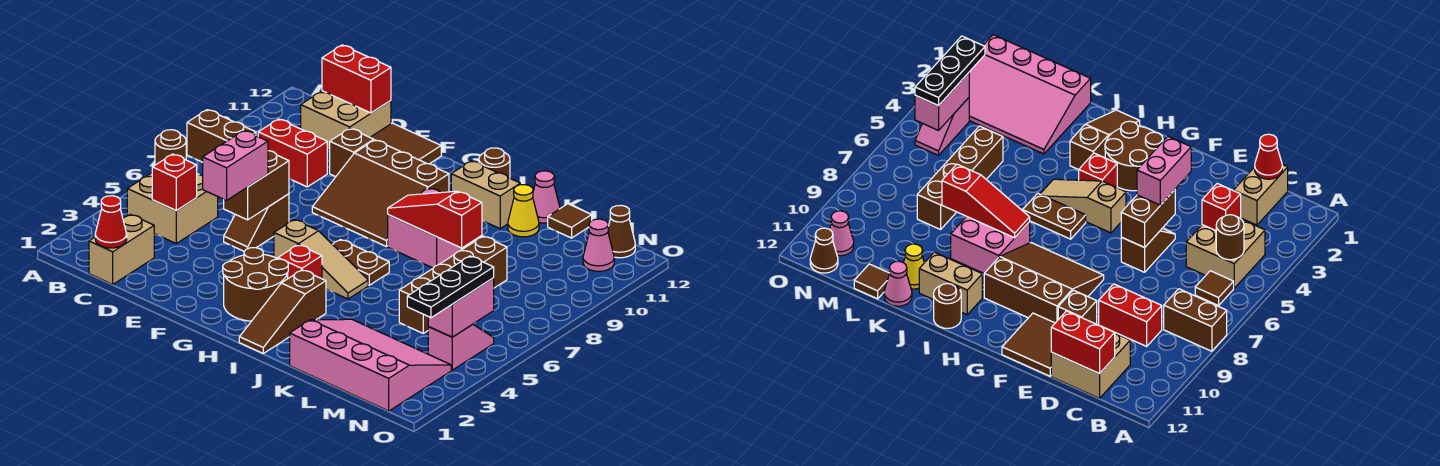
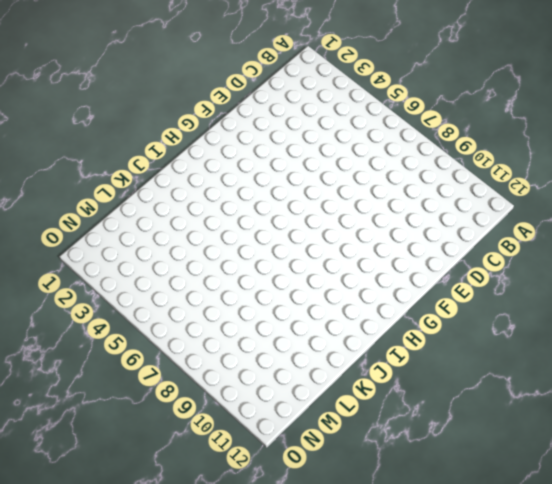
none -> brown 1x2 brick [187,110,256,162]
none -> tan 2x2 brick [127,173,218,243]
none -> brown 1x1 tile [1195,271,1234,306]
none -> tan 1x2 brick [89,214,154,284]

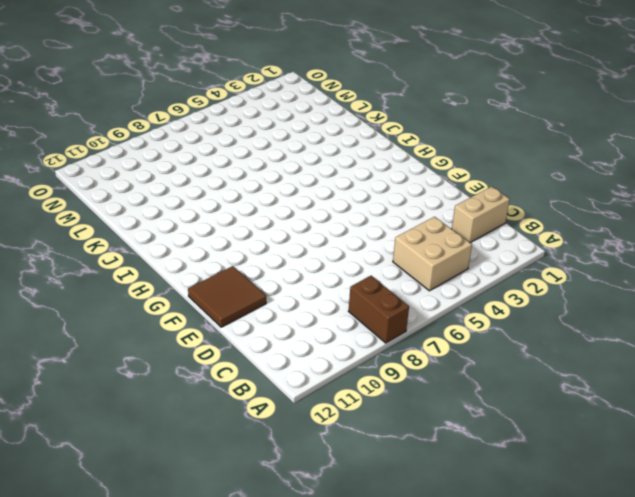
none -> brown 1x1 tile [1195,271,1234,306]
none -> red 1x2 brick [258,119,327,187]
none -> tan 2x2 brick [301,91,391,151]
none -> brown 1x2 slope [224,194,289,251]

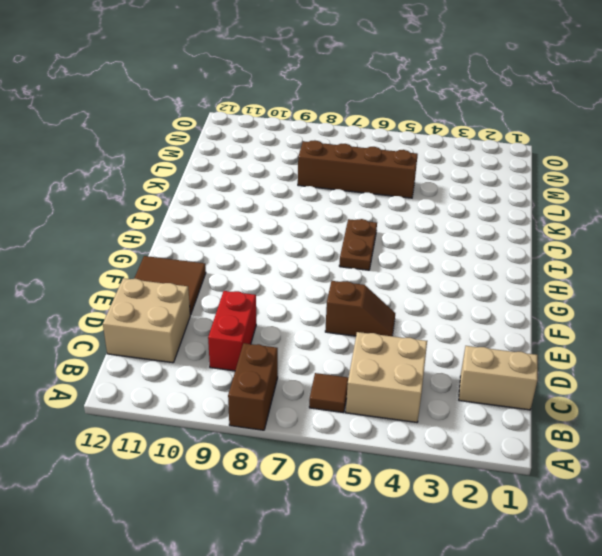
none -> brown 1x1 brick [330,129,374,177]
none -> brown 3x3 slope [312,140,449,247]
none -> brown 2x2 round brick [223,248,288,321]
none -> tan 1x3 slope [274,220,368,299]

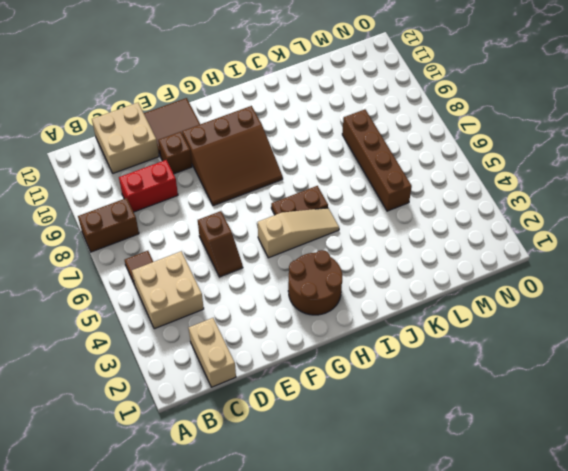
none -> red 1x1 brick [278,245,322,279]
none -> brown 1x3 slope [239,270,326,353]
none -> pink 2x2 brick [388,188,478,268]
none -> tan 1x2 brick [451,161,520,229]

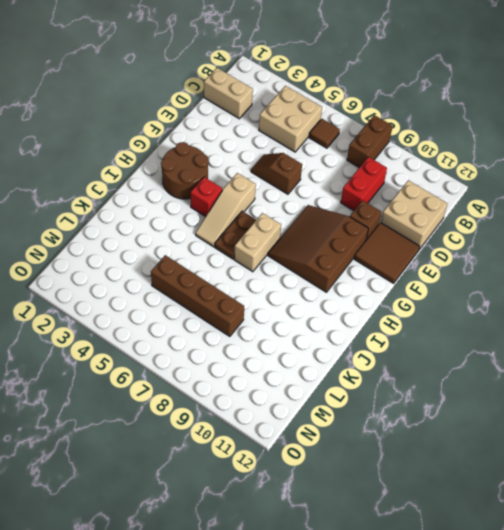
tan 1x2 brick [234,213,281,272] -> tan 1x2 brick moved to [451,161,520,229]
none -> brown 1x3 slope [239,270,326,353]
none -> pink 2x2 brick [388,188,478,268]
none -> brown 1x1 round brick [479,148,510,178]
none -> pink 3x4 slope [290,319,451,411]

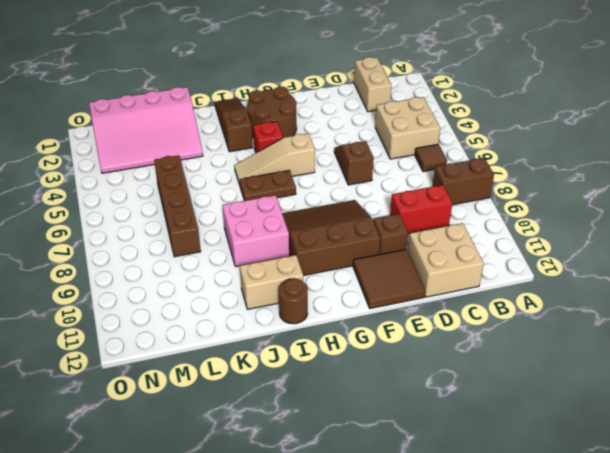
none -> yellow 1x1 cone [508,185,539,237]
none -> pink 1x1 cone [533,171,560,223]
none -> brown 1x1 tile [548,204,592,238]
none -> pink 1x2 slope [428,324,494,370]

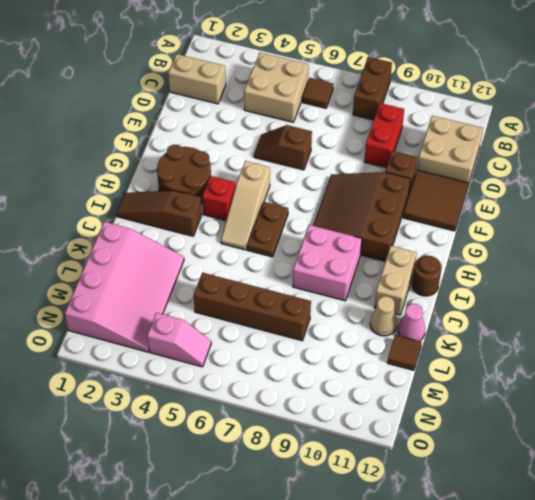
tan 1x1 cone [370,296,398,336] -> yellow 1x1 cone [508,185,539,237]
none -> pink 1x1 cone [583,219,614,271]
none -> brown 1x1 cone [608,205,635,258]
none -> brown 1x1 round brick [155,130,186,165]
none -> red 1x1 cone [95,196,127,248]

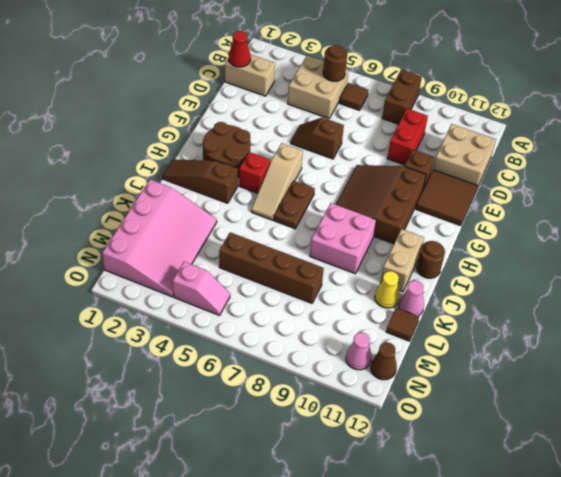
none -> red 1x1 brick [152,154,197,211]
none -> red 1x2 brick [322,45,391,113]
none -> brown 1x2 brick [224,151,289,220]
none -> red 1x3 slope [388,191,482,248]

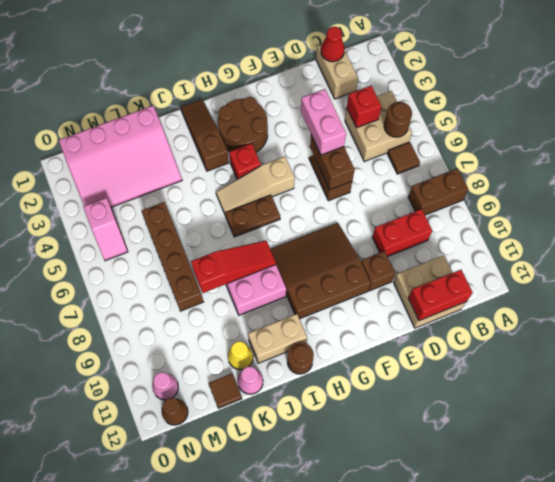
none -> brown 2x2 tile [370,123,441,164]
none -> pink 1x2 brick [428,278,494,337]
none -> black 1x3 plate [407,256,494,318]

